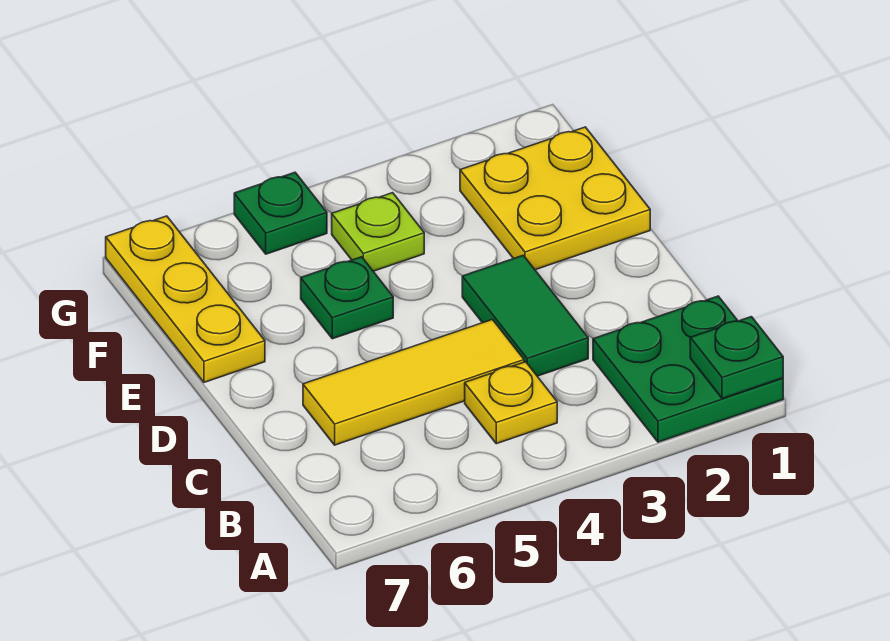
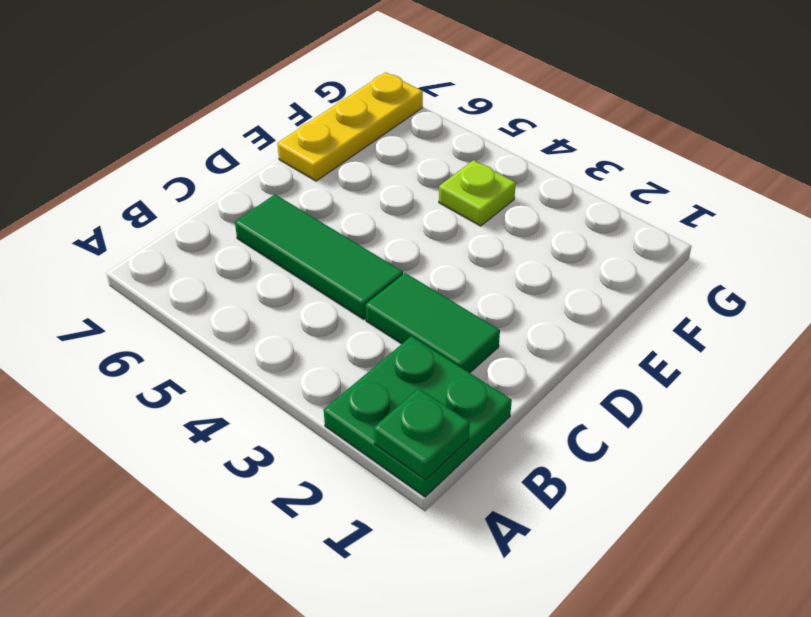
green 1x2 tile [366,273,500,373] -> green 1x2 tile turned to [462,255,588,376]
green 1x3 tile [235,194,403,320] -> yellow 1x3 tile [303,319,524,445]
none -> yellow 1x1 plate [465,362,557,444]
none -> yellow 2x2 plate [460,127,650,270]

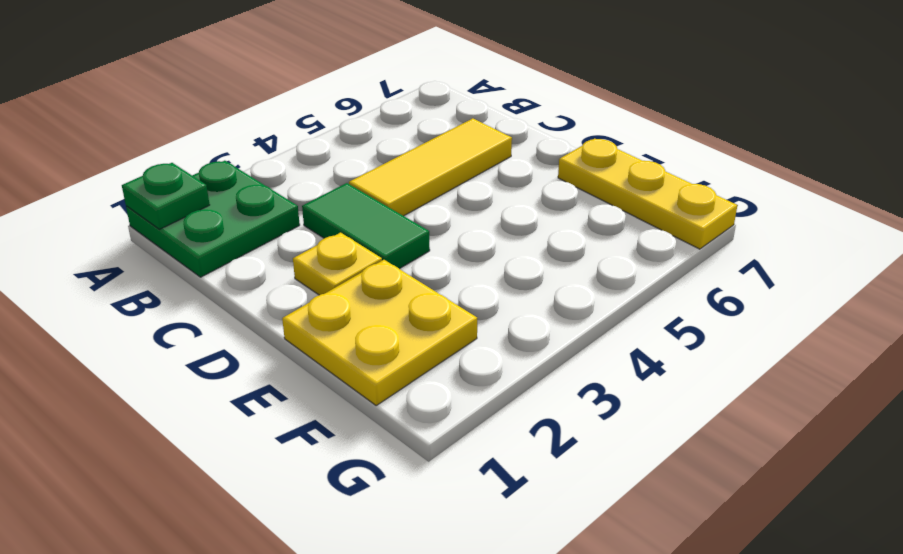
yellow 1x1 plate [293,233,382,295] -> yellow 1x1 plate moved to [465,362,557,444]
none -> green 1x1 plate [301,257,393,339]
none -> lime 1x1 plate [332,193,424,271]

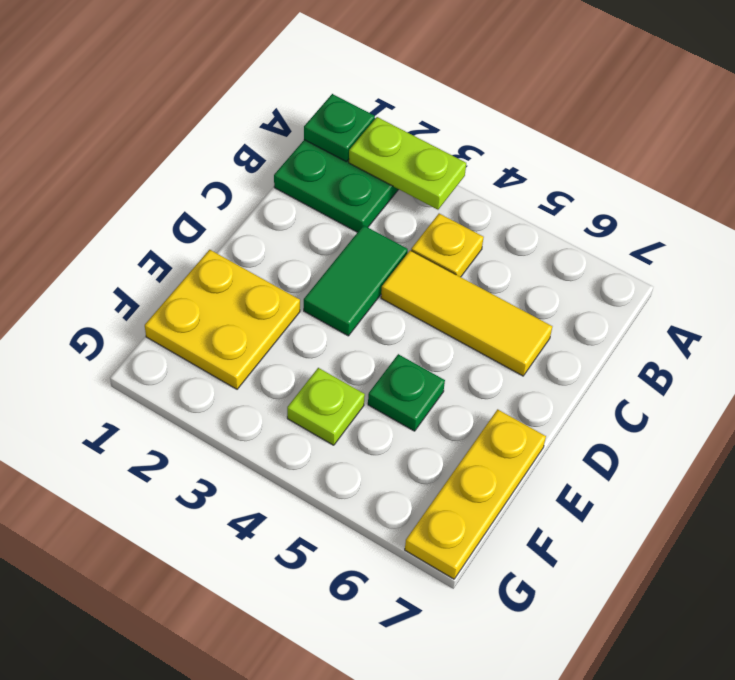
lime 1x2 plate [349,117,466,210] -> none
none -> green 1x1 plate [234,172,327,254]

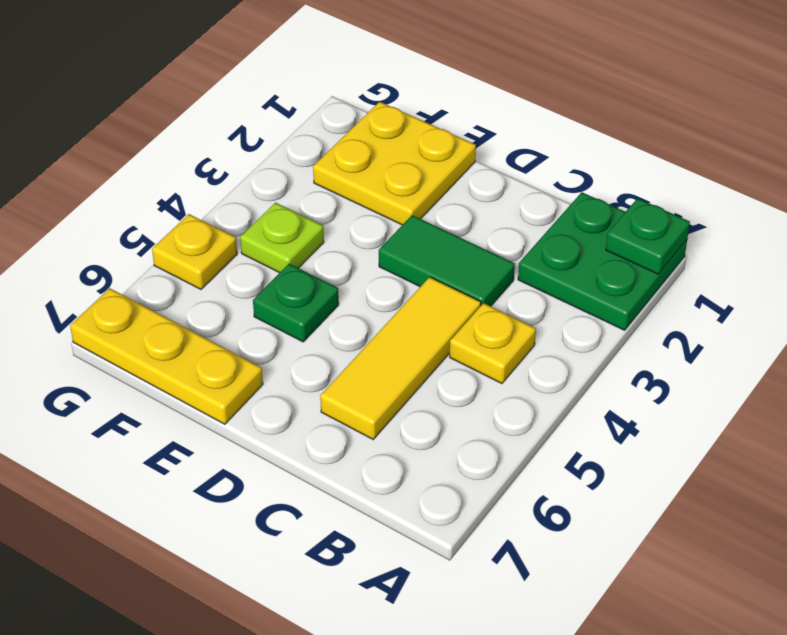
yellow 1x1 plate [152,214,237,289] -> green 1x1 plate [234,172,327,254]

